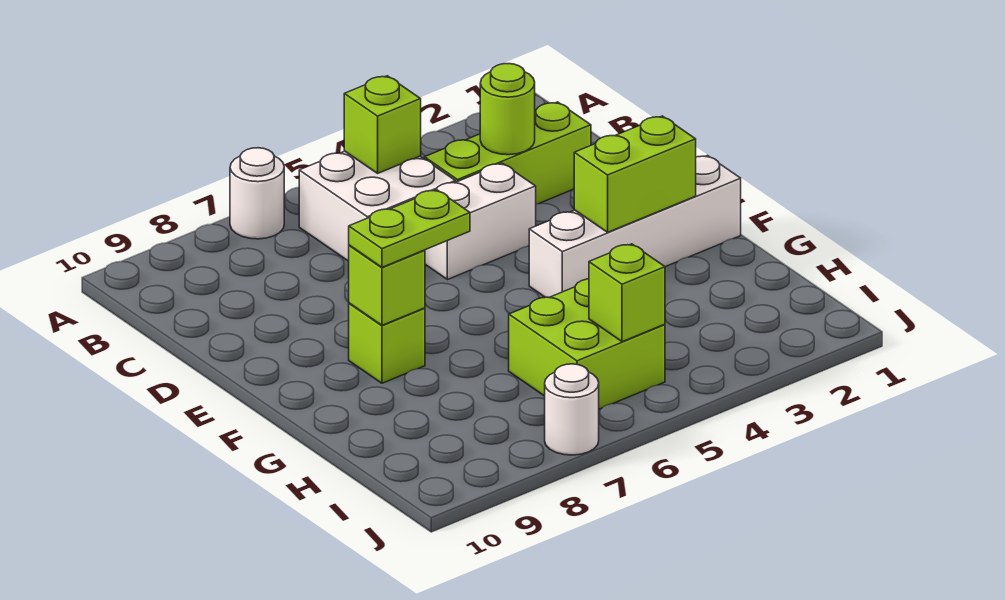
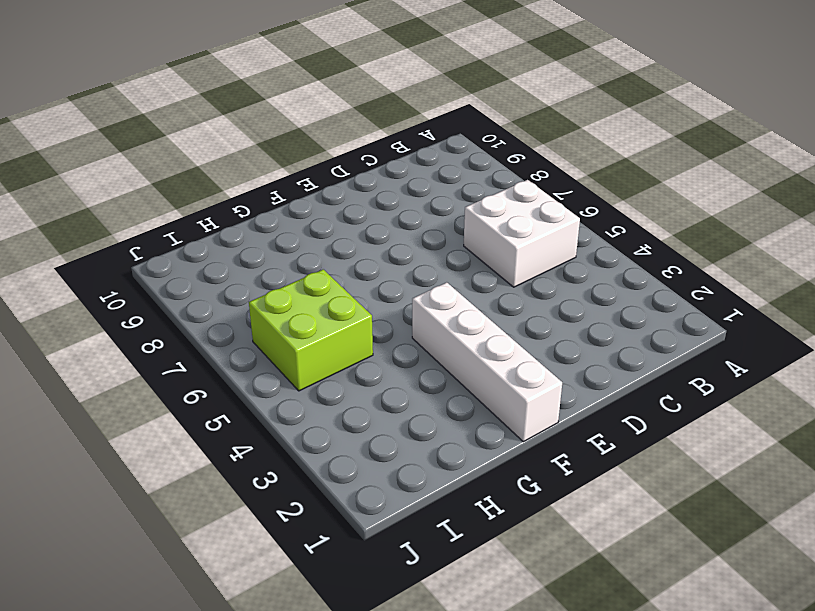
none -> white 1x1 round brick [230,148,284,239]
none -> lime 1x3 brick [424,102,591,204]
none -> white 1x2 brick [425,163,536,280]

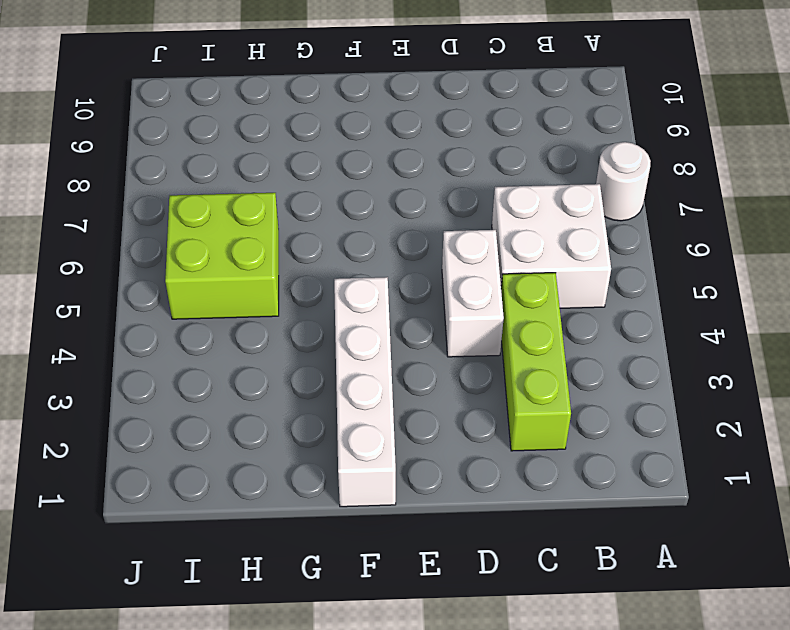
none -> lime 1x1 brick [349,303,425,383]
none -> white 1x1 round brick [545,364,599,455]
none -> lime 1x1 brick [344,76,421,173]

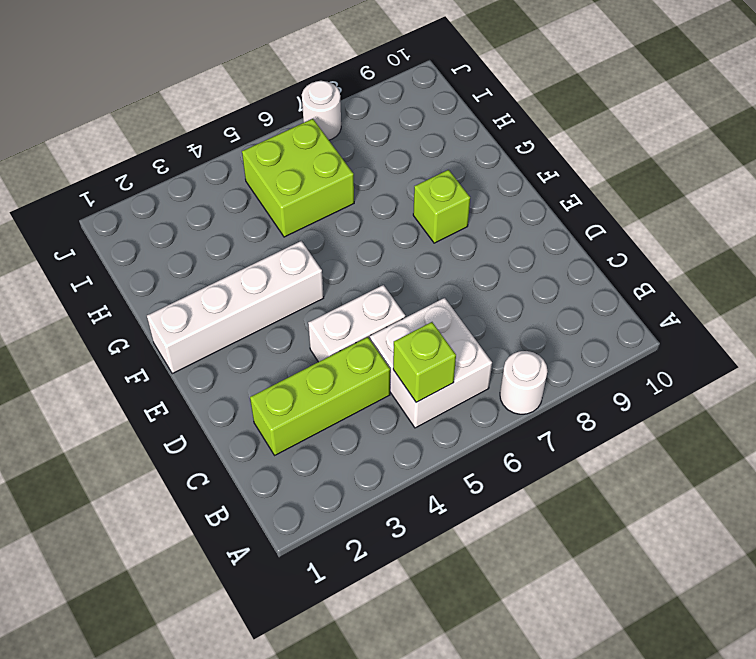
none -> lime 1x1 round brick [480,64,535,155]
none -> lime 1x2 brick [574,116,696,232]
none -> lime 1x1 brick [349,245,425,325]

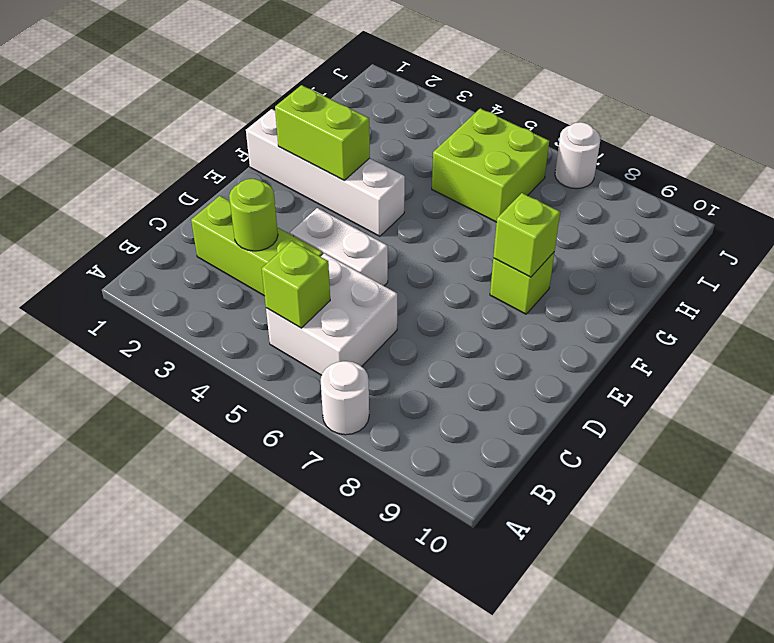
none -> lime 1x1 brick [589,244,665,342]
none -> lime 1x2 plate [349,190,470,267]

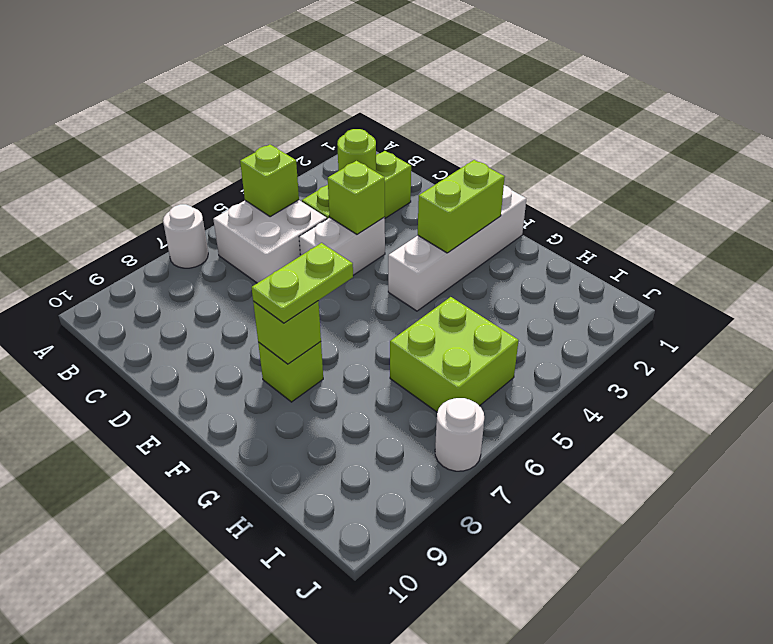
lime 1x1 brick [328,161,385,234] -> lime 1x1 brick moved to [589,244,665,342]

